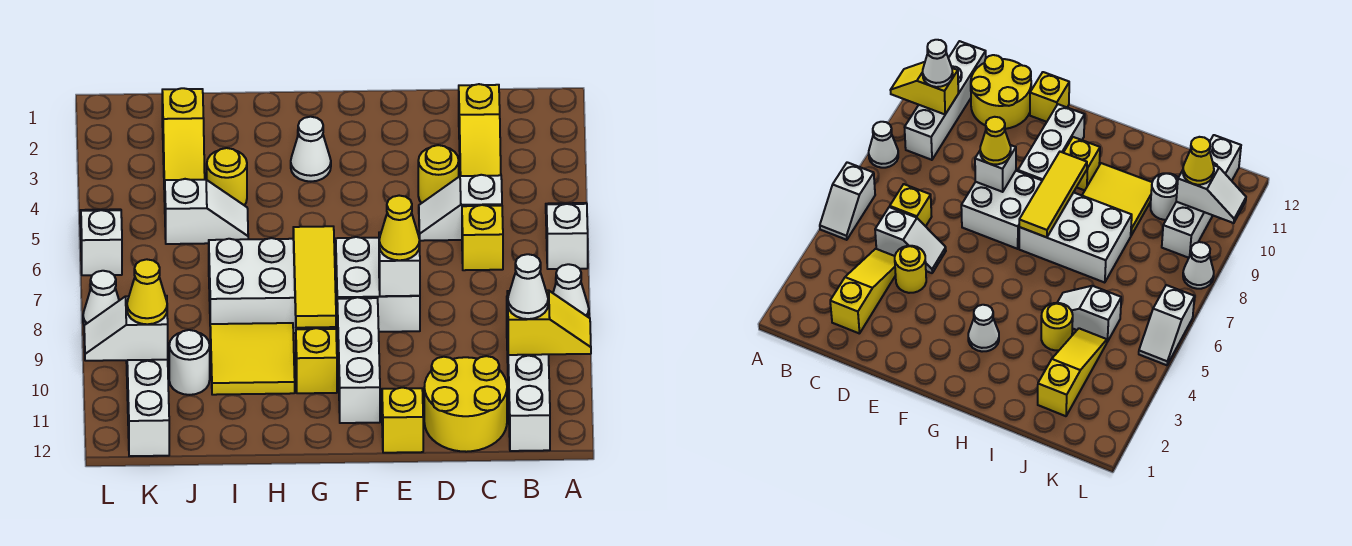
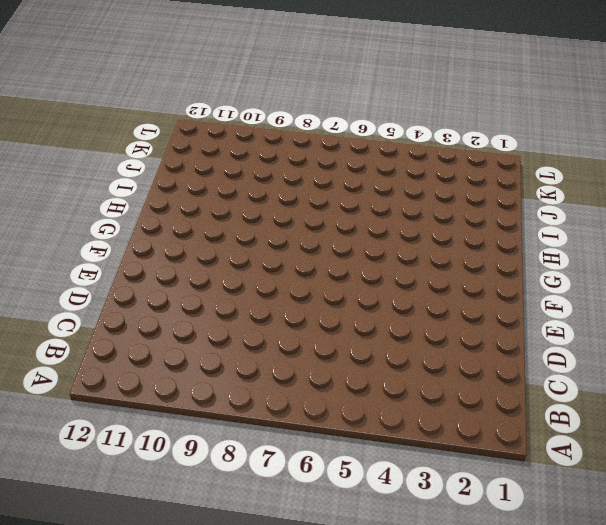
none -> white 1x2 slope [546,203,588,269]
none -> white 1x1 cone [553,264,589,317]
none -> white 1x4 brick [507,327,550,451]

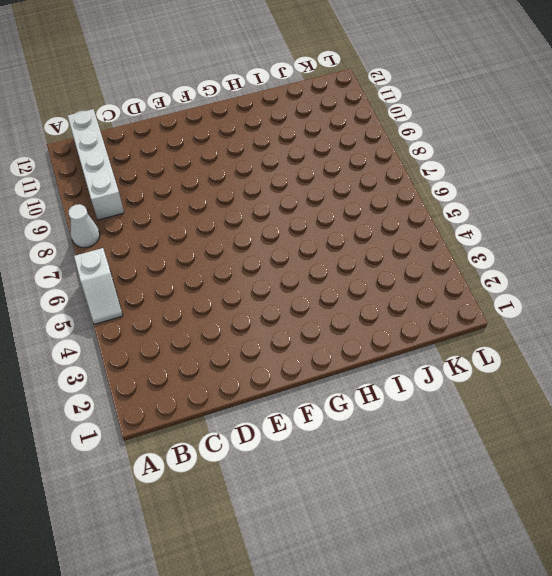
none -> yellow 1x3 slope [459,84,501,176]
none -> white 1x2 slope [419,175,502,241]
none -> yellow 1x1 brick [462,205,503,270]

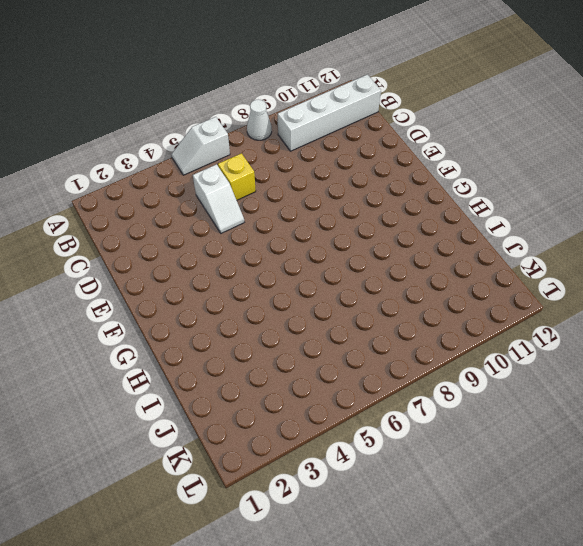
none -> yellow 1x3 slope [459,84,501,176]
none -> yellow 2x2 round brick [424,356,507,452]
none -> yellow 1x1 round brick [418,145,459,203]

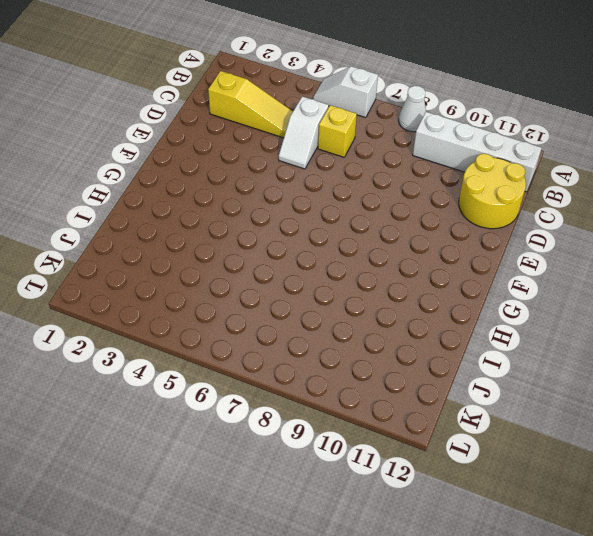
none -> yellow 1x1 round brick [418,145,459,203]
none -> white 2x2 brick [336,237,420,332]
none -> yellow 1x1 brick [382,388,423,453]

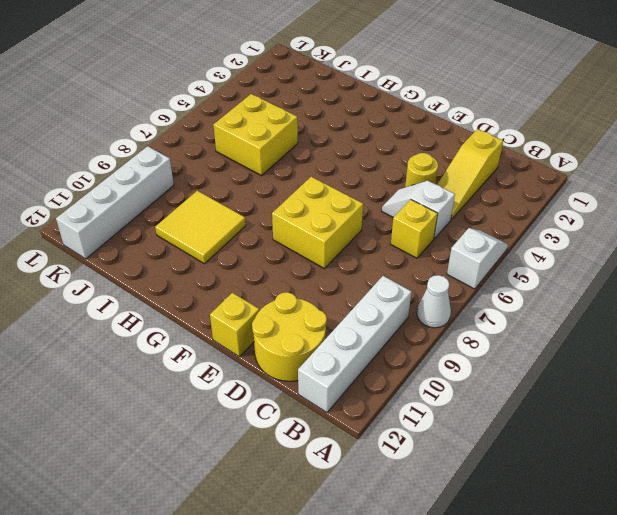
yellow 2x2 brick [272,177,363,269] -> white 2x2 brick [336,237,420,332]
yellow 2x2 brick [214,94,298,176] -> white 1x2 slope [165,179,248,244]
none -> white 1x3 brick [337,297,380,423]
none -> white 1x1 cone [291,117,331,182]
none -> white 2x3 brick [209,238,335,333]

